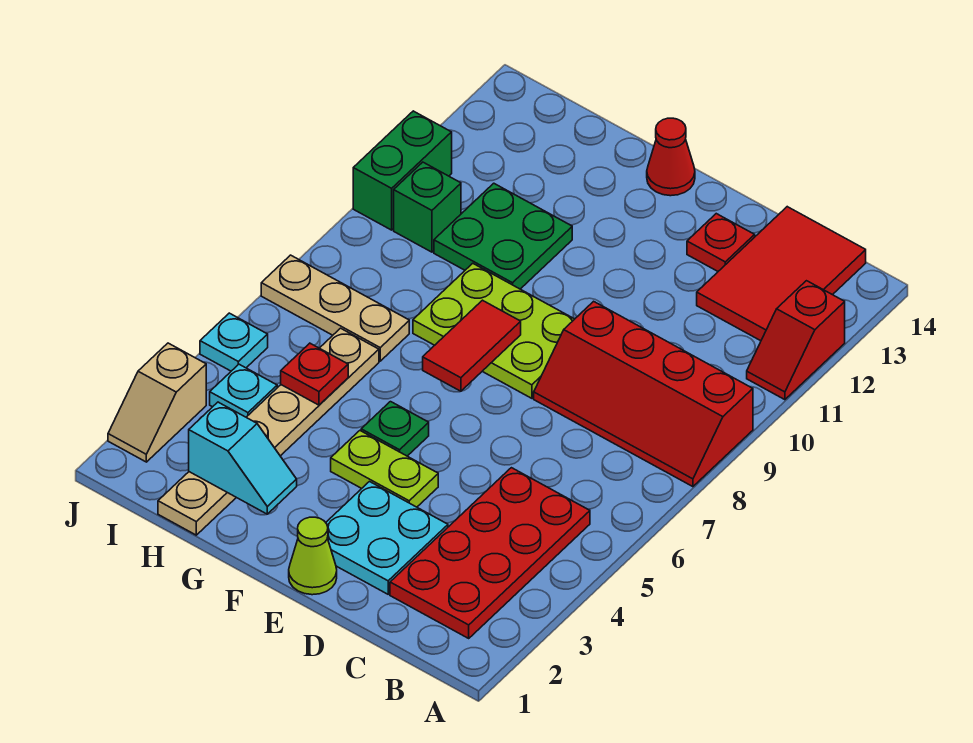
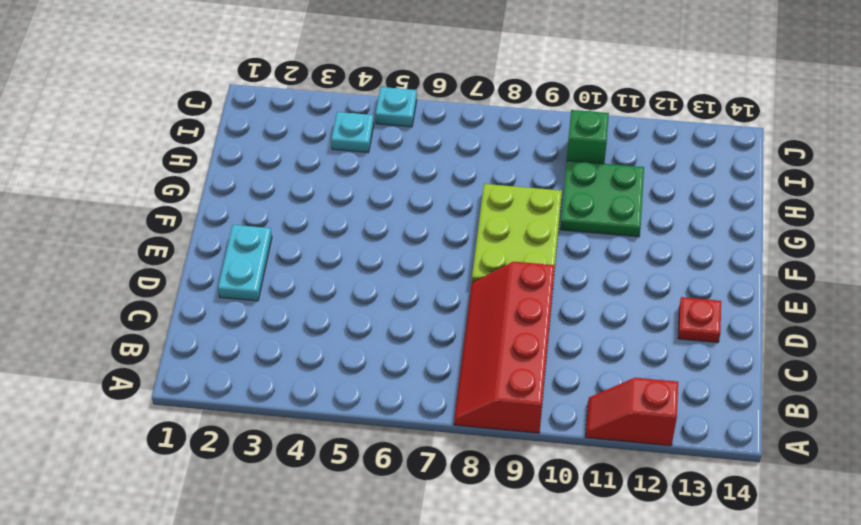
cyan 1x2 plate [218,225,272,301] -> cyan 2x2 plate [326,482,448,594]
none -> red 2x4 plate [390,468,590,638]
none -> red 2x3 tile [697,207,866,341]
none -> lime 1x1 cone [289,517,337,595]

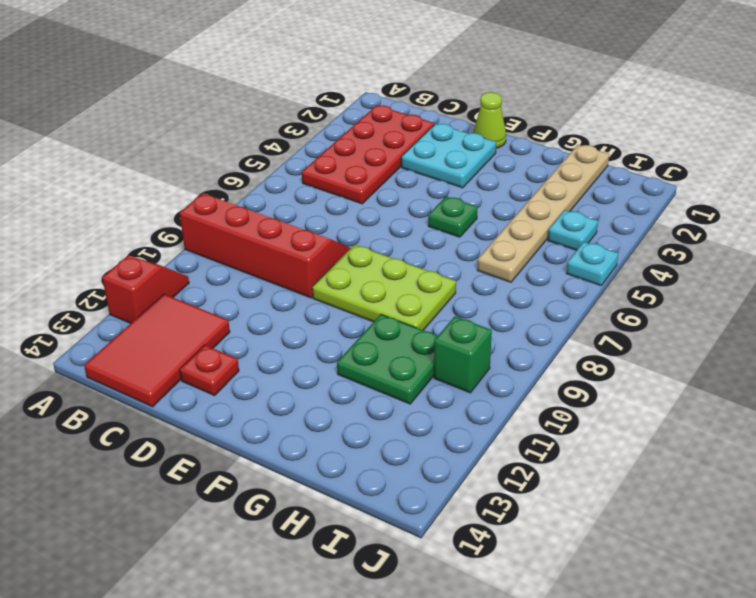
none -> lime 1x2 plate [331,431,438,507]
none -> red 1x1 cone [647,118,695,196]
none -> tan 1x3 plate [261,255,409,361]

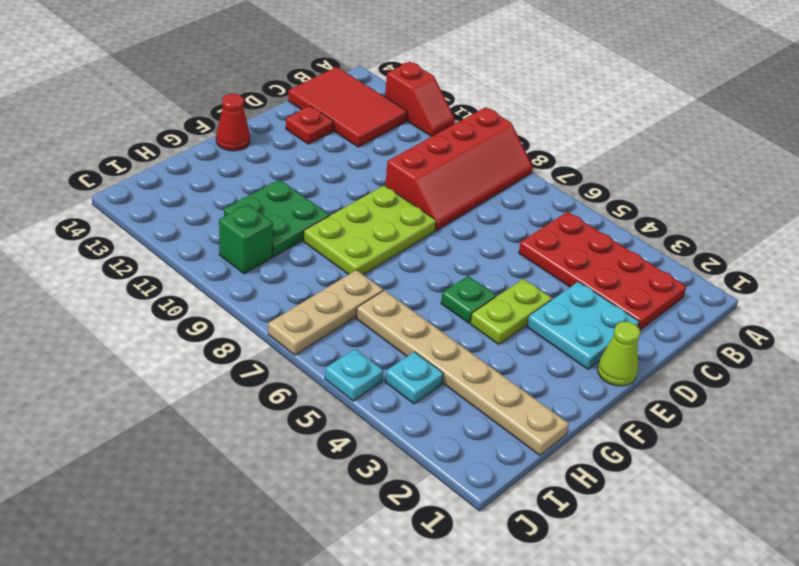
none -> tan 1x2 slope [108,343,206,462]
none -> green 1x2 brick [353,111,452,230]
none -> red 1x2 tile [423,300,521,391]

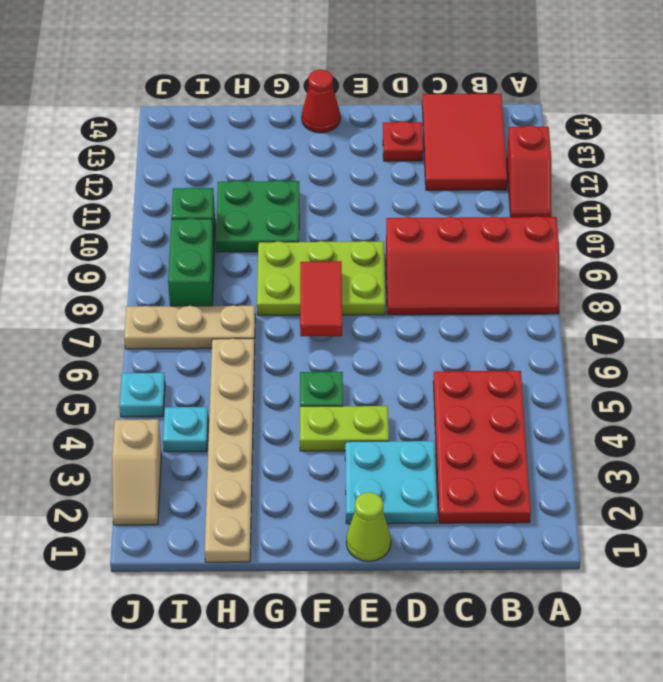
green 1x2 brick [168,218,214,306] -> green 1x2 brick moved to [353,111,452,230]
none -> cyan 1x2 slope [189,402,297,514]
none -> red 1x1 plate [281,343,348,405]

